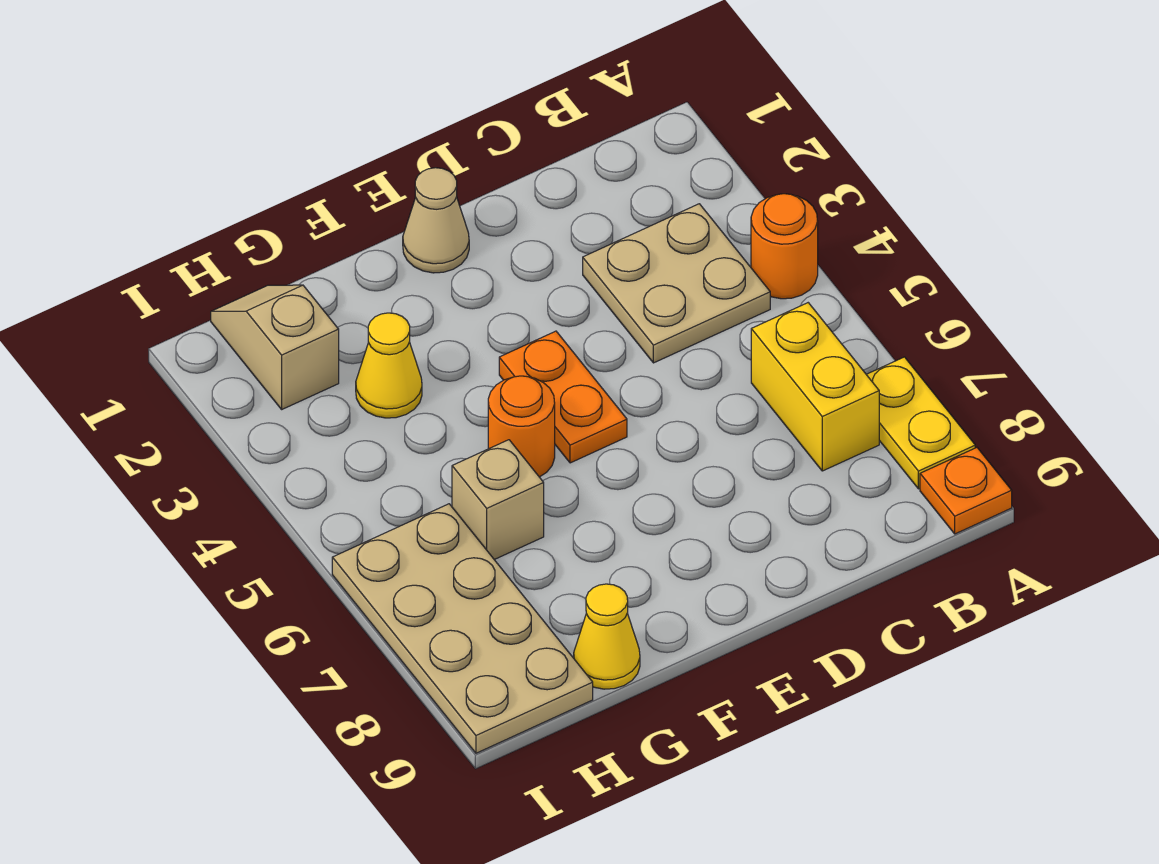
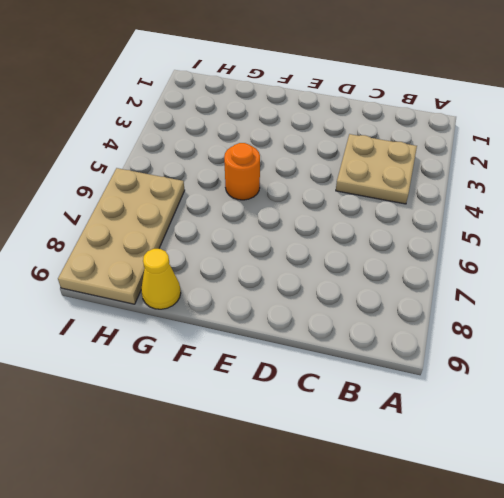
none -> orange 1x1 round brick [751,194,818,299]
none -> yellow 1x2 plate [866,357,975,489]
none -> orange 1x1 plate [920,448,1012,534]

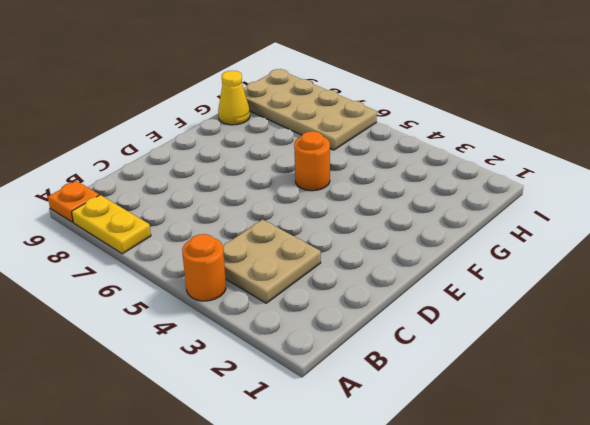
none -> yellow 1x2 brick [751,303,879,471]
none -> tan 1x1 cone [403,168,469,273]
none -> orange 1x2 plate [499,331,627,463]

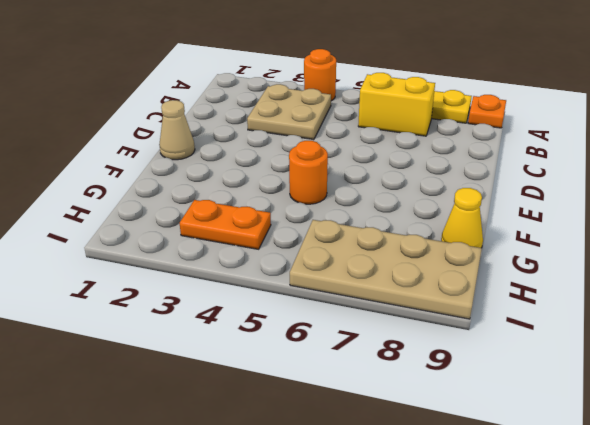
orange 1x2 plate [180,200,271,249] -> orange 1x2 plate moved to [499,331,627,463]
none -> yellow 1x1 cone [356,313,422,418]
none -> tan 1x1 brick [452,440,544,560]
none -> tan 1x2 slope [211,285,339,409]

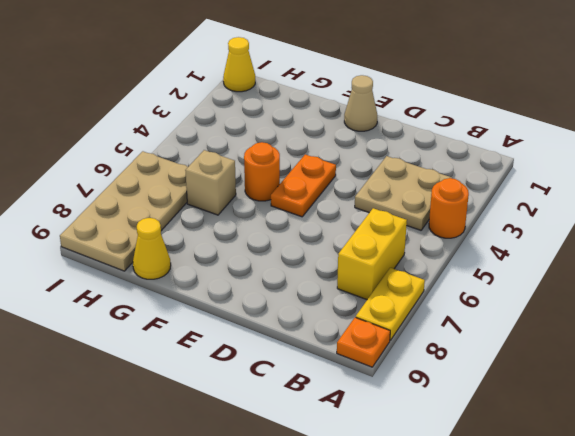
yellow 1x1 cone [223,37,255,92] -> yellow 1x1 cone moved to [356,313,422,418]
none -> tan 1x2 slope [211,285,339,409]

